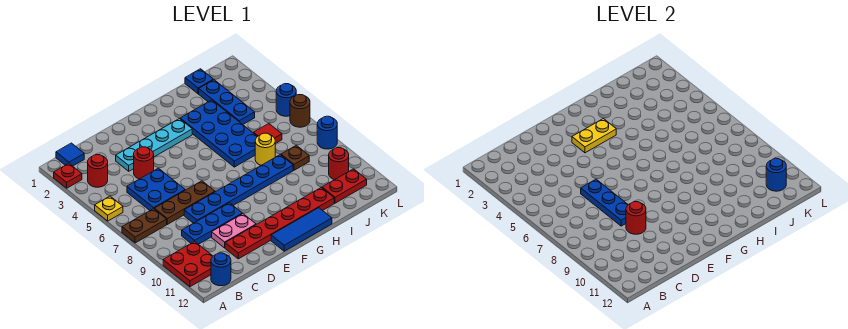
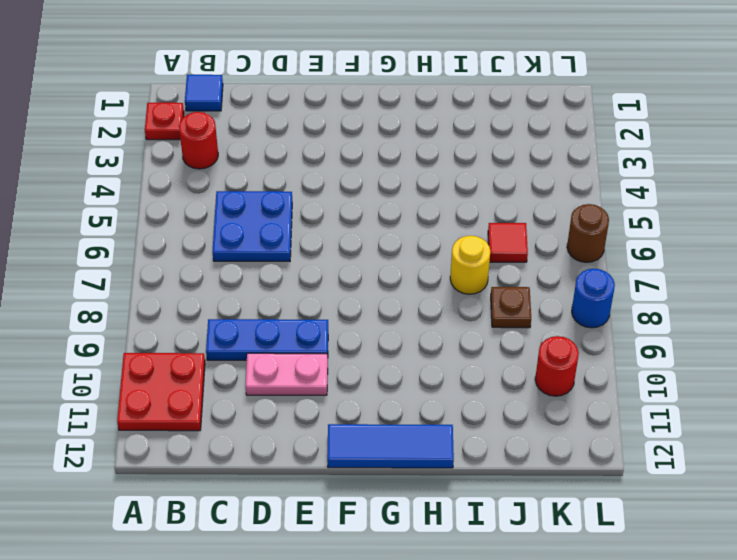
none -> yellow 1x1 plate [95,196,123,221]
none -> brown 1x2 plate [122,209,167,243]
none -> blue 1x1 round brick [211,253,231,286]
none -> brown 1x3 plate [154,181,215,224]

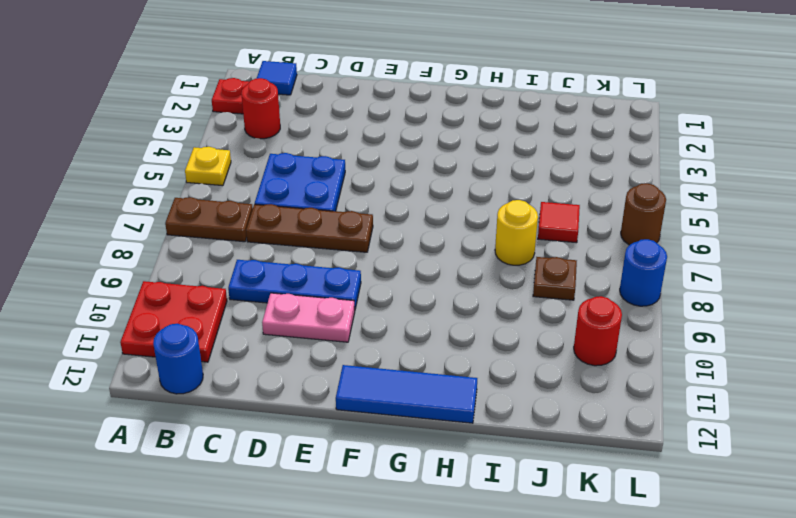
none -> cyan 1x4 plate [116,119,192,171]
none -> red 1x1 round brick [134,147,154,179]
none -> blue 1x6 plate [184,155,293,223]
none -> red 1x6 plate [225,188,334,259]

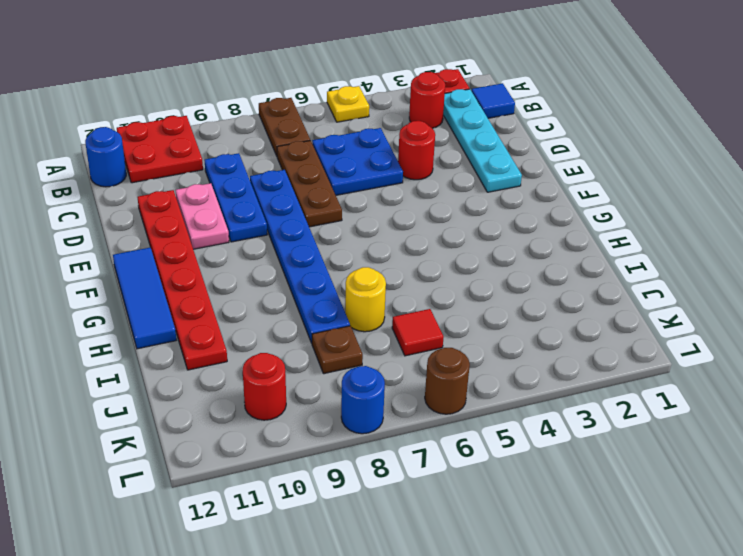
cyan 1x4 plate [443,89,522,192] -> cyan 1x4 plate moved to [116,119,192,171]
none -> blue 2x4 plate [180,100,258,167]
none -> blue 1x1 plate [185,69,213,94]
none -> blue 1x3 plate [199,80,255,124]
none -> red 1x2 plate [322,169,367,203]

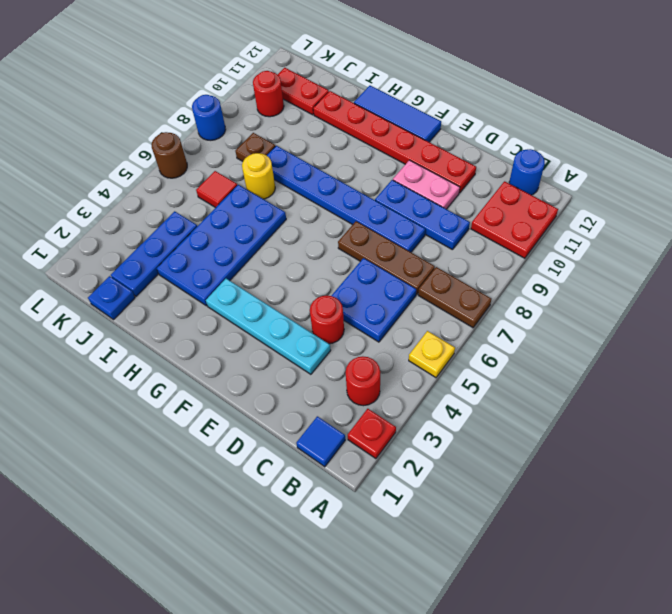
none -> blue 1x1 round brick [276,84,296,116]
none -> blue 1x3 plate [581,179,628,226]
none -> red 1x1 round brick [626,202,646,234]
none -> yellow 1x2 plate [572,119,616,153]

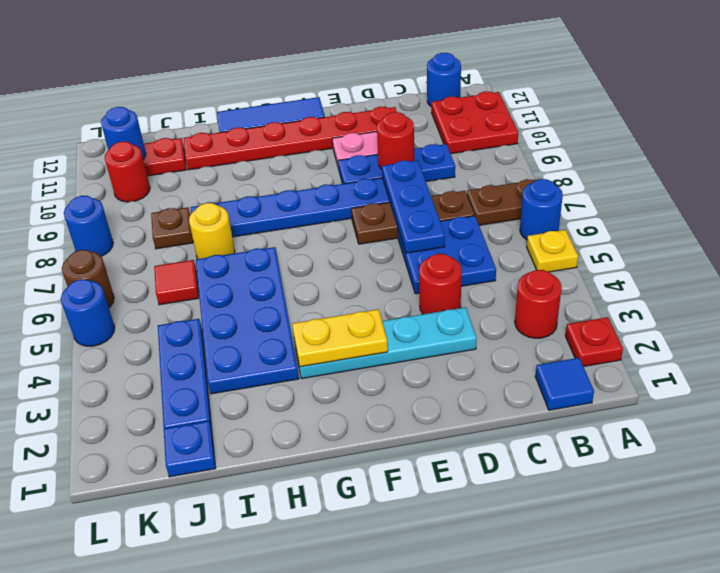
blue 1x1 round brick [520,179,563,240] -> none

